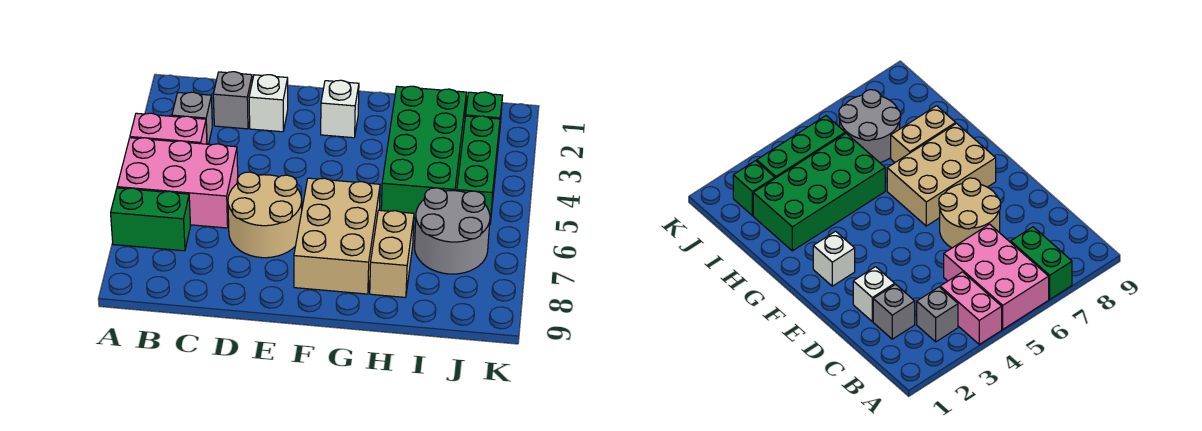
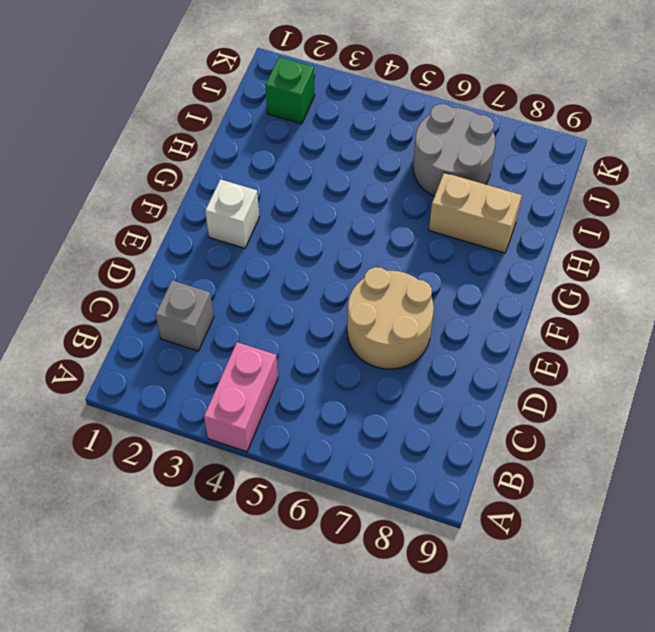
none -> pink 2x3 brick [117,138,238,228]
none -> green 1x2 brick [111,188,191,251]
none -> grey 1x1 brick [172,92,212,144]

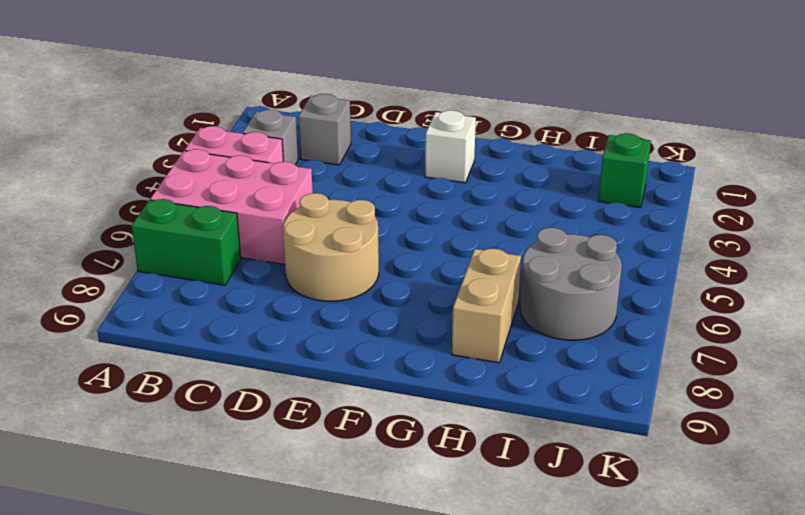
none -> white 1x1 brick [249,75,288,132]
none -> tan 2x3 brick [294,178,380,294]
none -> green 2x4 brick [381,86,466,218]

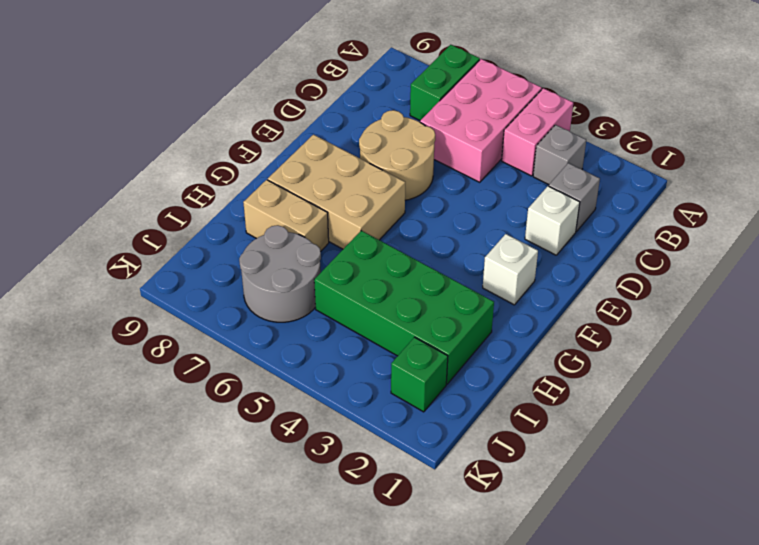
none -> green 1x3 brick [457,116,500,223]

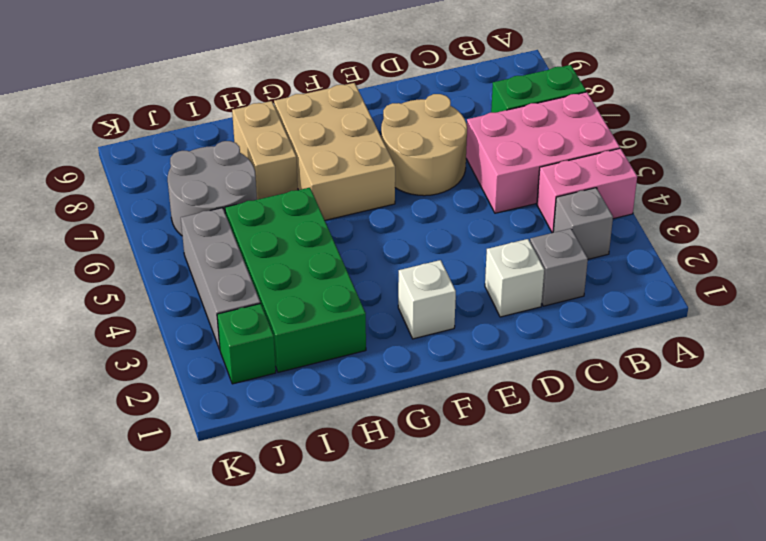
grey 1x3 brick [181,208,260,349] -> green 1x3 brick [457,116,500,223]

